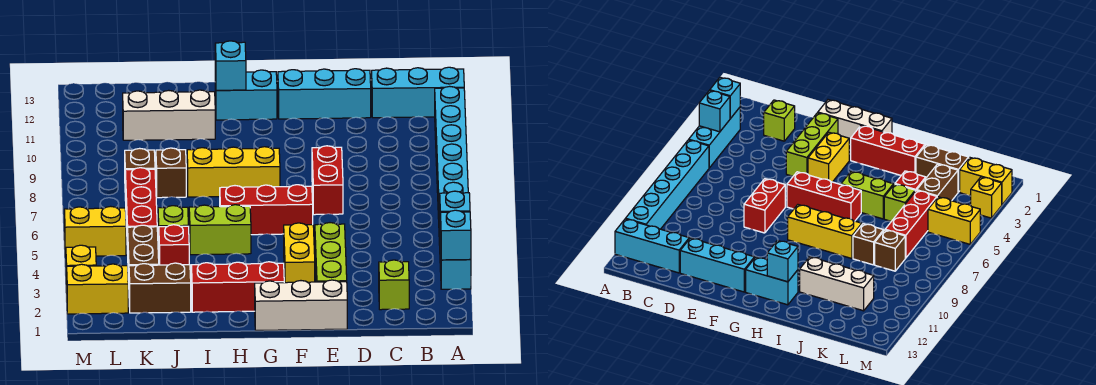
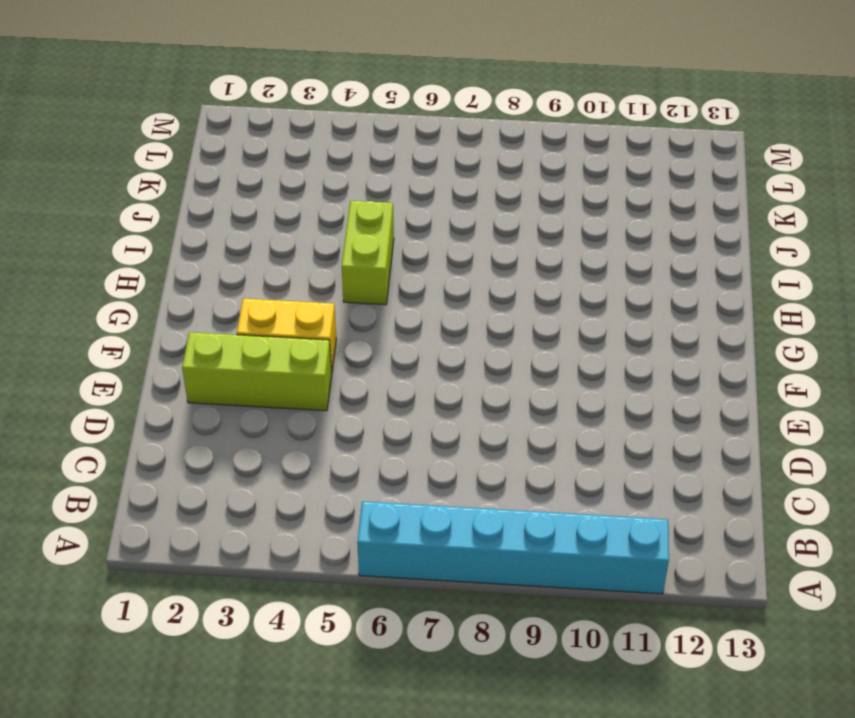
none -> cyan 1x3 brick [439,204,471,289]
none -> cyan 1x3 brick [372,67,464,118]
none -> lime 1x1 brick [379,260,409,310]

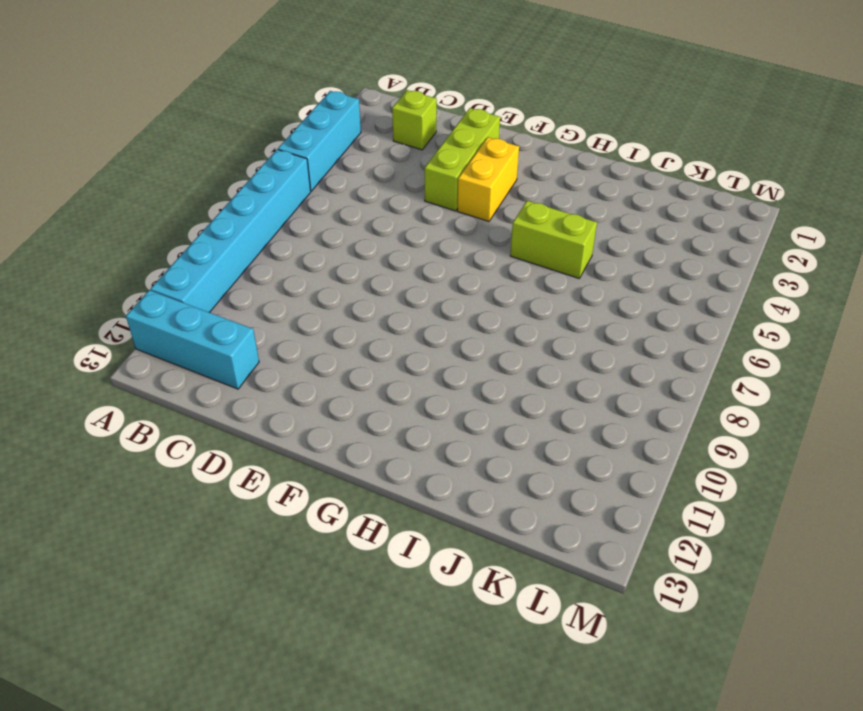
none -> cyan 1x3 brick [278,69,371,119]
none -> white 1x3 brick [255,280,347,330]
none -> red 1x2 brick [312,146,343,215]

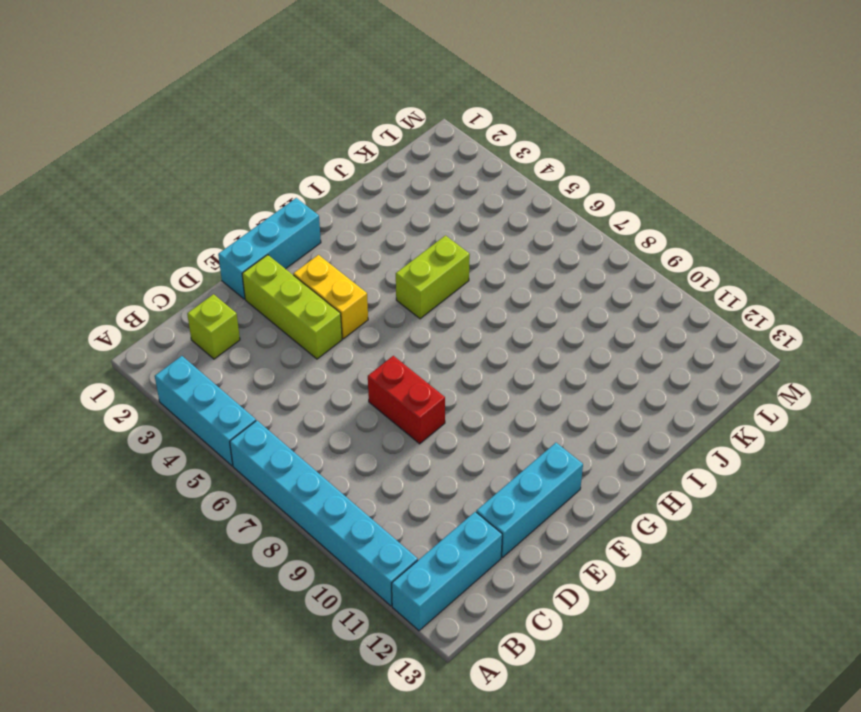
cyan 1x3 brick [218,198,321,299] -> white 1x3 brick [255,280,347,330]
none -> red 1x3 brick [220,185,313,235]
none -> red 1x3 brick [191,262,284,312]
none -> yellow 1x3 brick [187,147,280,197]

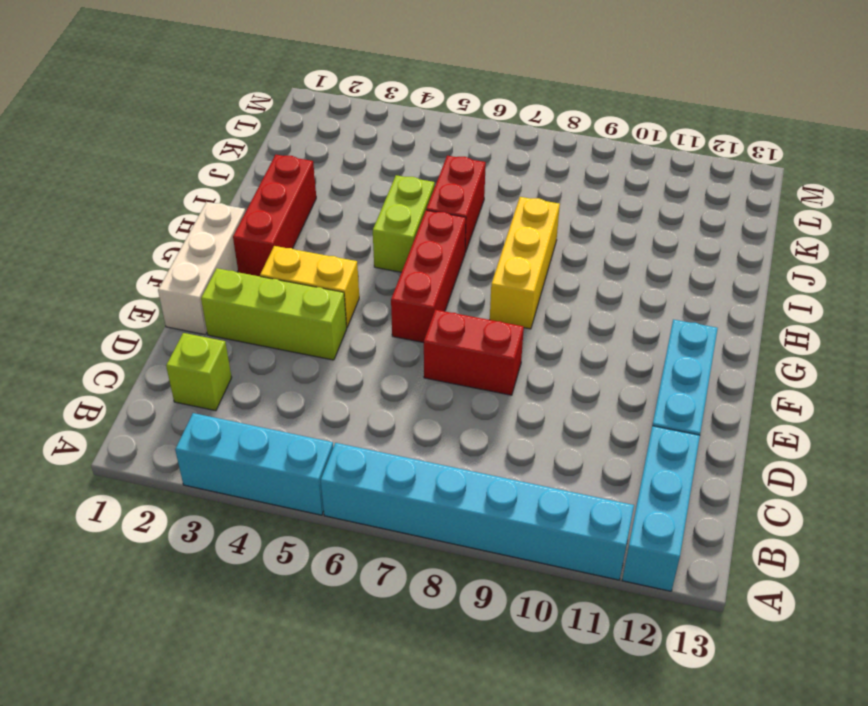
red 1x2 brick [426,156,486,253] -> none
none -> cyan 1x2 brick [215,70,277,120]
none -> white 1x3 brick [123,90,215,140]
none -> brown 1x2 brick [129,263,191,313]

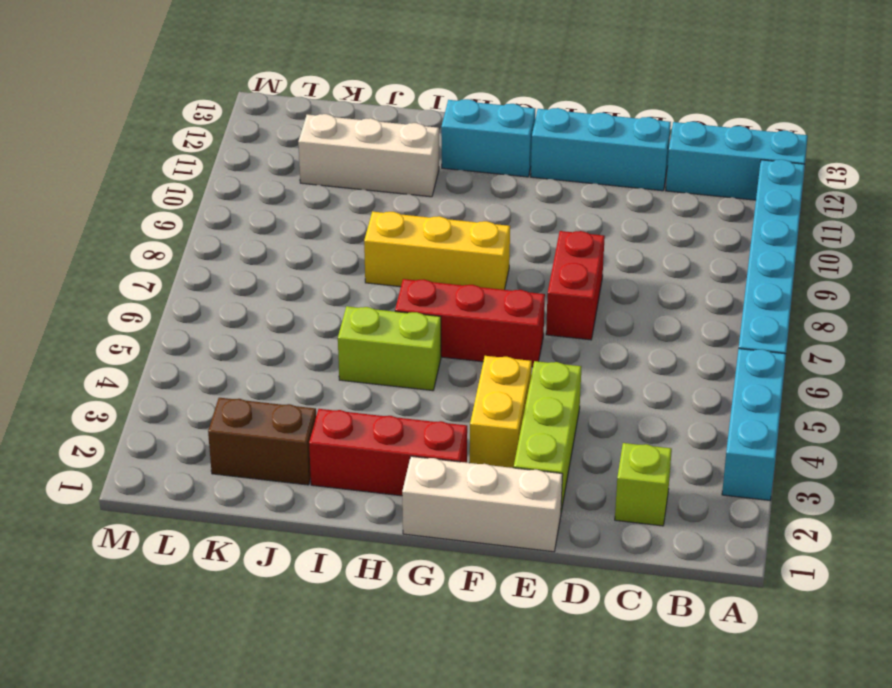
none -> red 1x1 brick [159,225,189,265]
none -> lime 1x1 brick [158,206,188,247]
none -> brown 1x1 brick [156,148,186,198]

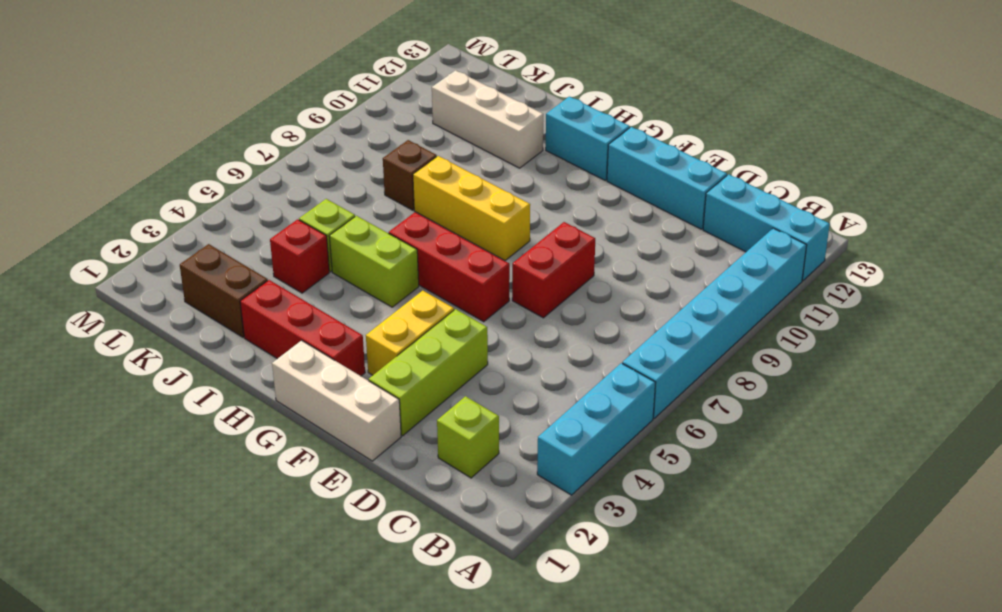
none -> brown 1x2 brick [128,225,159,280]
none -> red 1x3 brick [125,168,157,254]
none -> brown 1x1 brick [125,148,155,170]

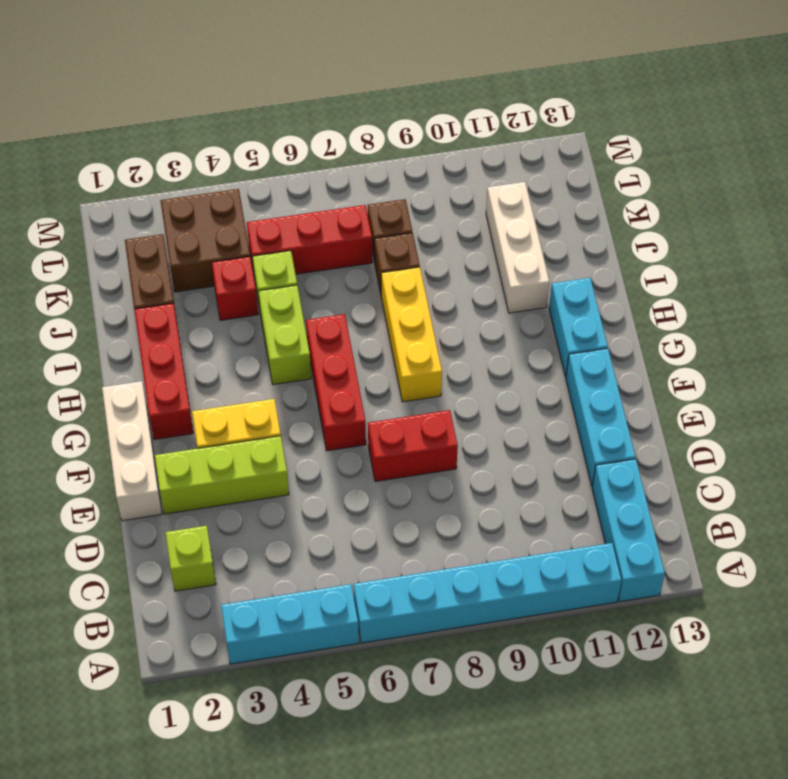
brown 2x2 brick [160,189,250,292] -> brown 1x2 brick [128,225,159,280]
none -> yellow 1x2 brick [67,264,128,314]
none -> yellow 1x2 brick [64,206,126,256]
none -> yellow 1x1 brick [66,245,96,292]

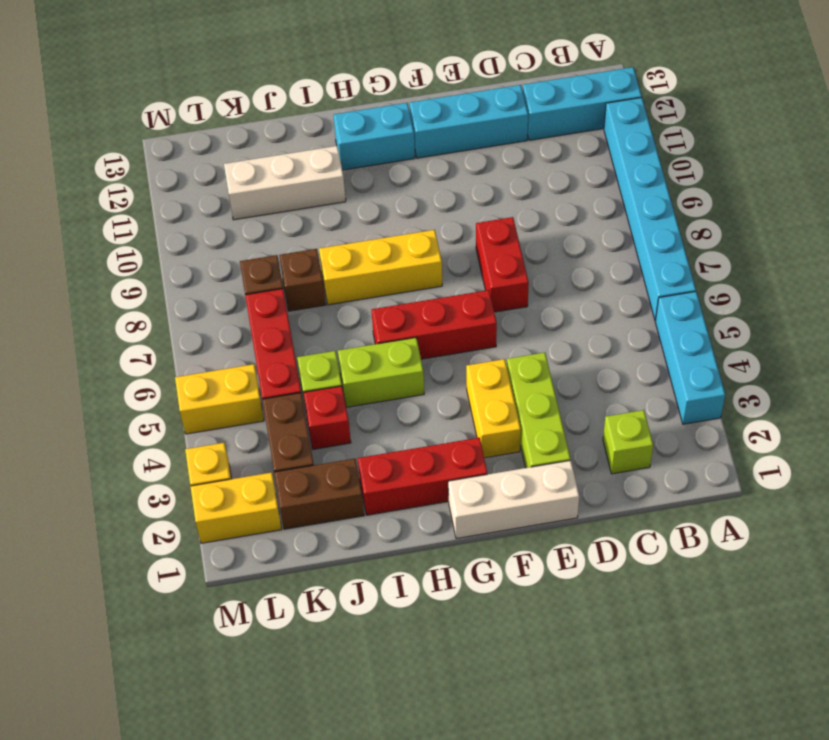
none -> cyan 1x1 brick [440,210,471,260]
none -> cyan 1x1 brick [440,191,470,212]
none -> cyan 1x1 brick [215,41,246,90]

